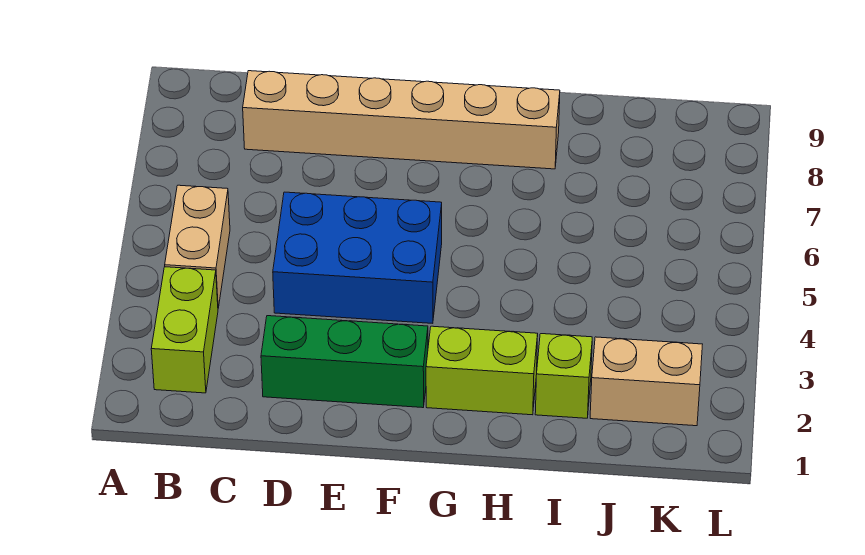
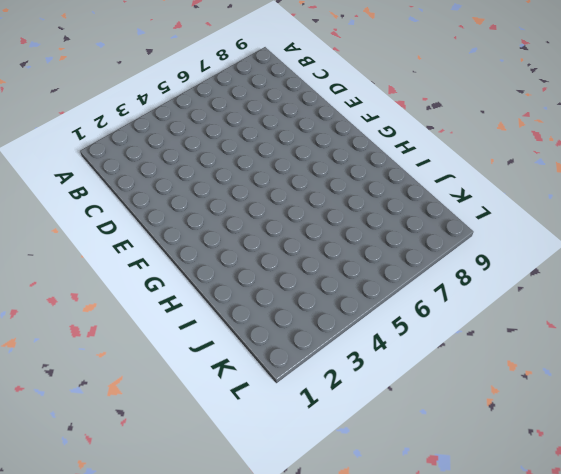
none -> lime 1x2 brick [151,267,218,393]
none -> tan 1x2 brick [165,185,230,308]

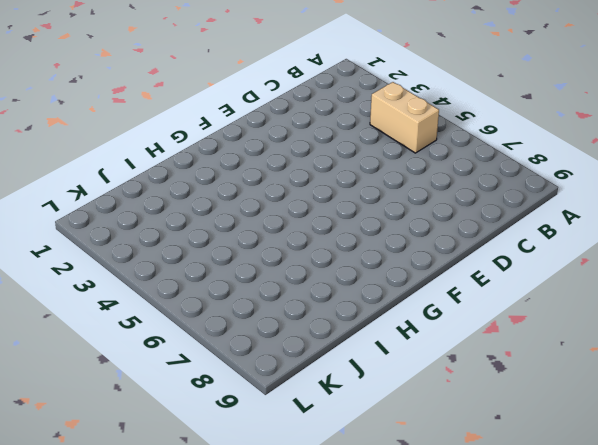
none -> lime 1x2 brick [151,267,218,393]
none -> tan 1x6 brick [243,71,560,169]

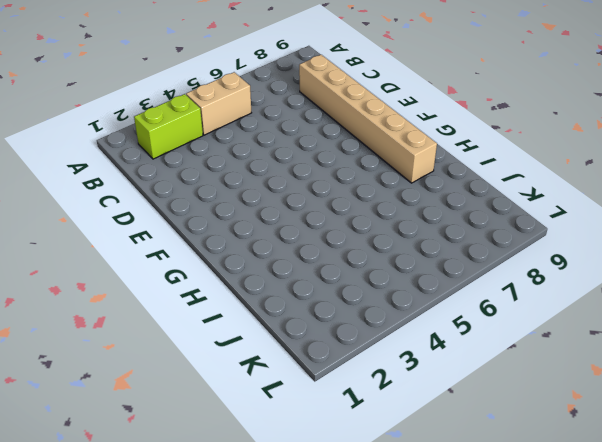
none -> green 1x3 brick [261,316,428,408]
none -> blue 2x3 brick [273,192,442,323]

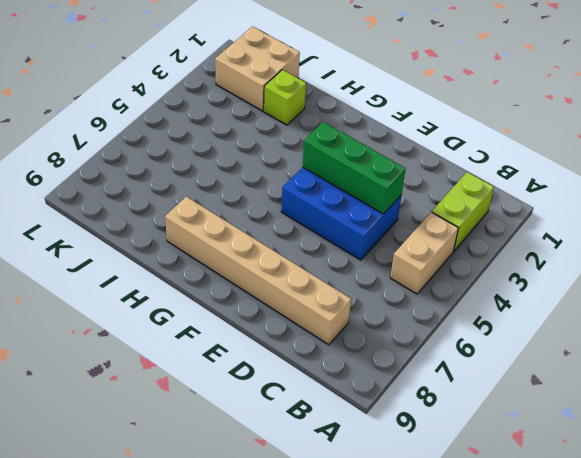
green 1x3 brick [303,122,405,214] -> green 1x3 brick moved to [261,316,428,408]
tan 2x2 brick [215,26,300,111] -> tan 1x2 brick [590,337,703,426]
none -> lime 1x2 brick [426,326,538,415]

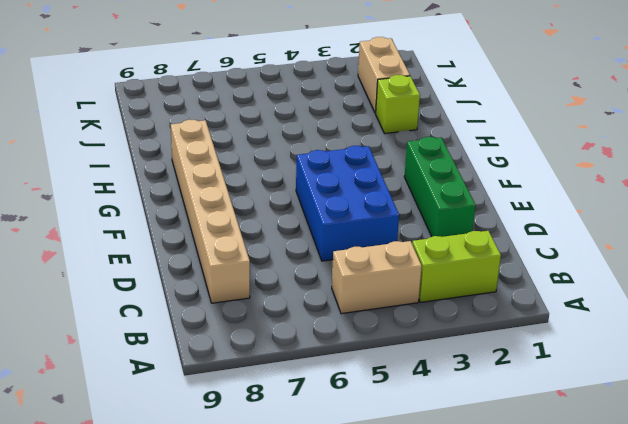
none -> lime 1x2 brick [426,326,538,415]

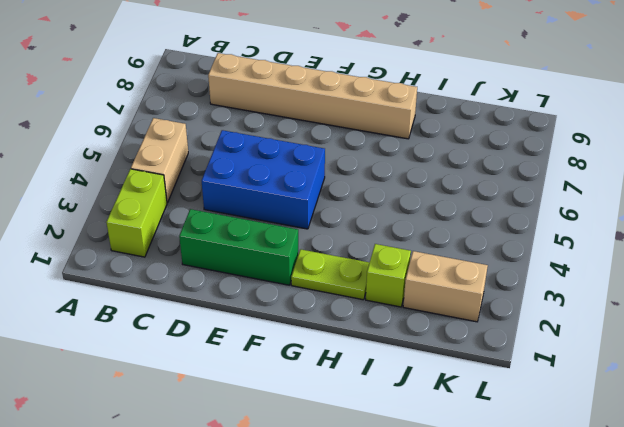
lime 1x2 plate [291,249,370,300] -> lime 1x2 brick [426,326,538,415]

